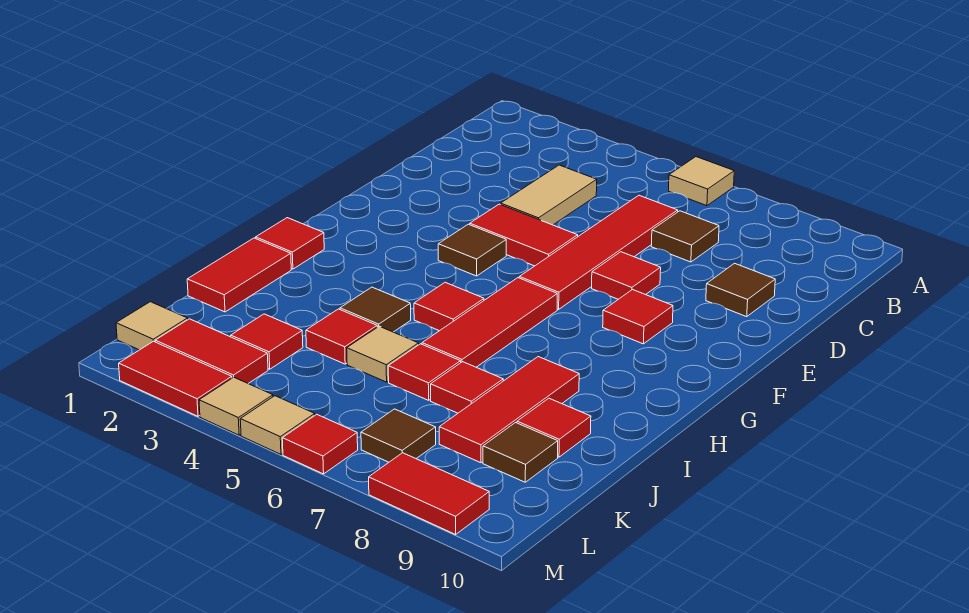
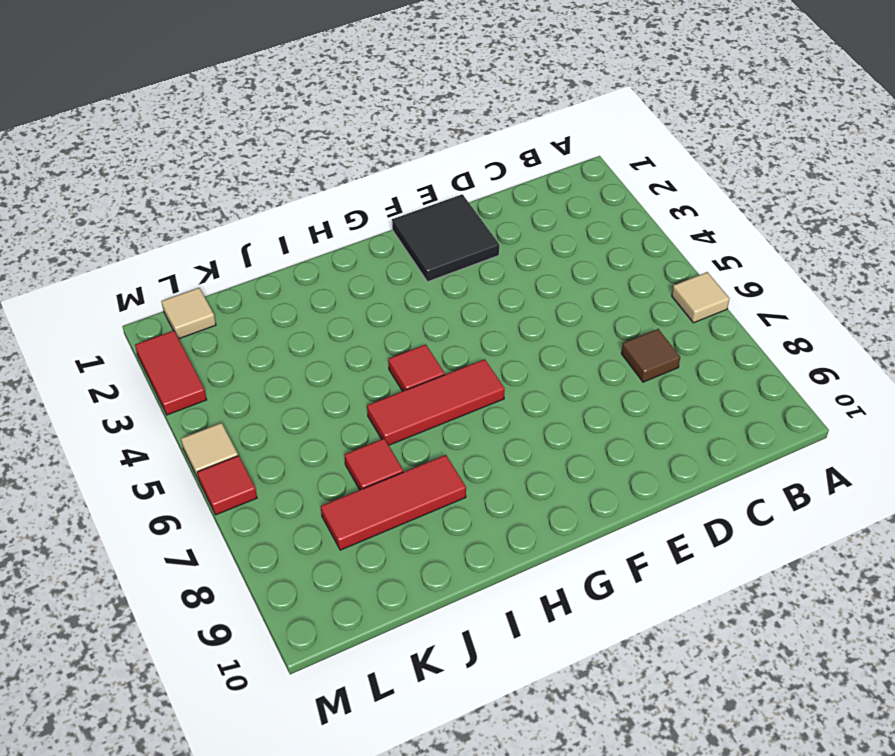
black 2x2 tile [392,194,499,282] -> none
none -> tan 1x2 tile [501,165,597,225]
none -> red 1x4 tile [519,195,678,309]
none -> brown 1x1 tile [706,263,775,317]
none -> red 1x2 tile [470,204,578,266]

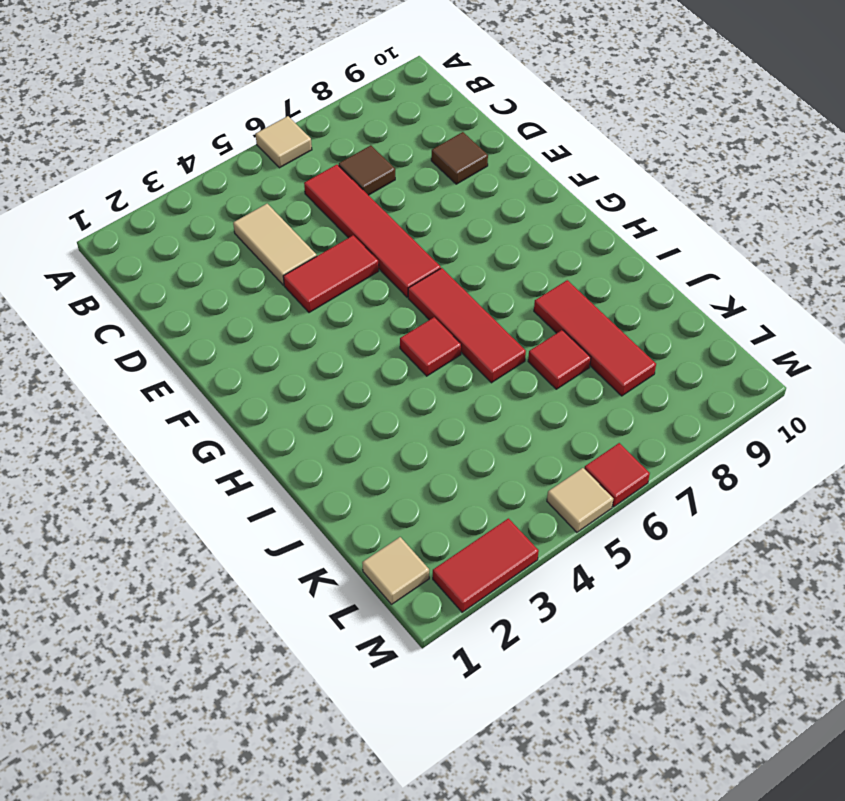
none -> red 1x1 tile [592,252,661,299]
none -> brown 1x1 tile [438,224,506,276]
none -> red 1x1 tile [603,290,673,344]
none -> red 1x1 tile [256,218,324,269]

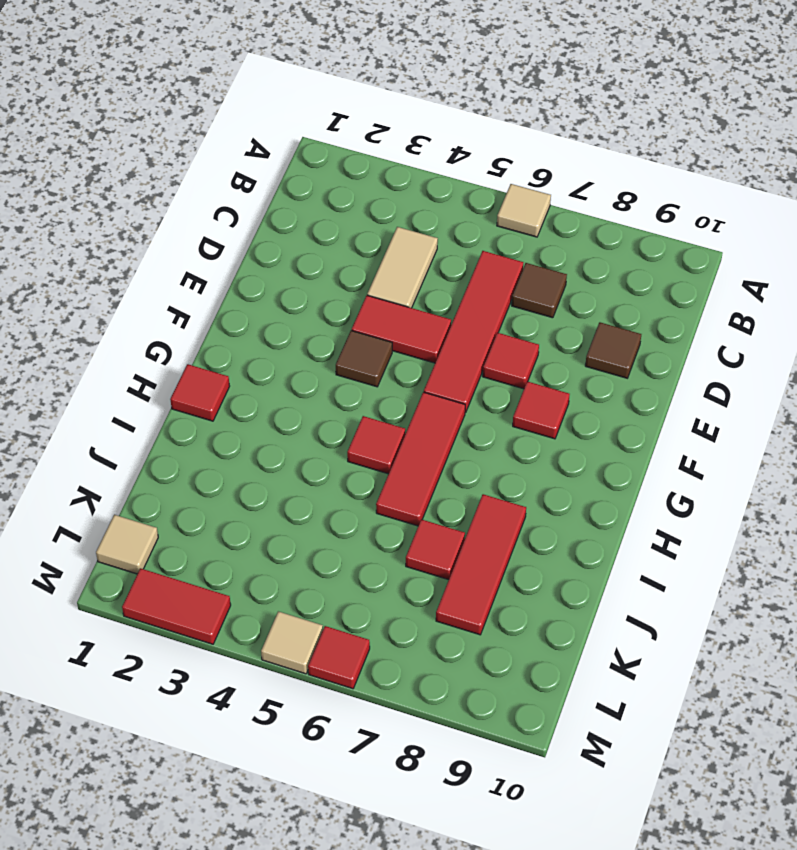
none -> red 1x2 tile [187,238,291,312]
none -> brown 1x1 tile [340,287,411,332]
none -> red 1x1 tile [306,309,377,364]
none -> tan 1x1 tile [347,326,419,382]

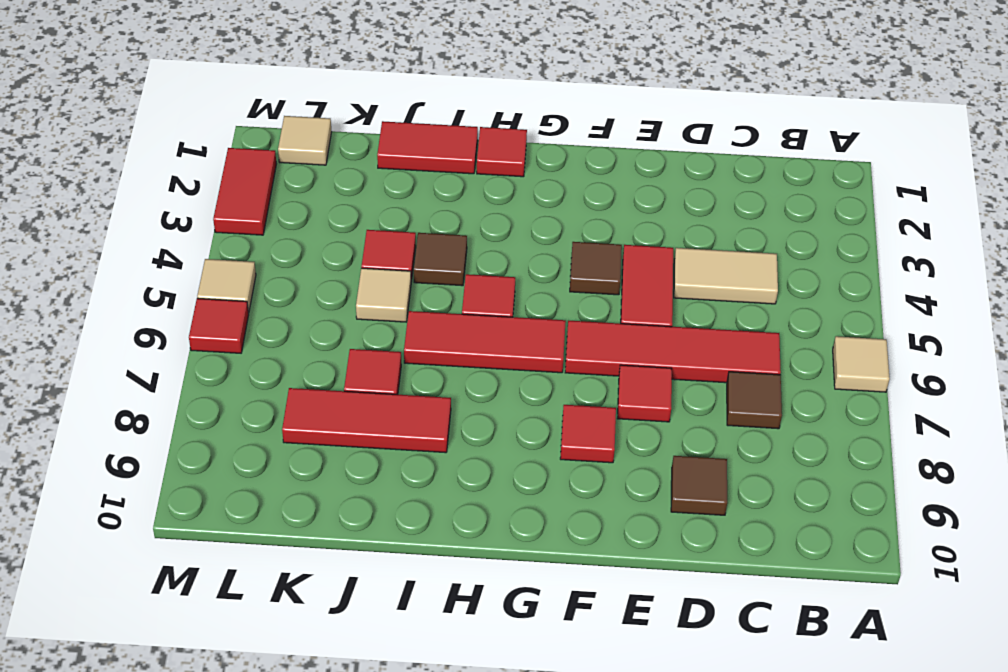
none -> red 1x1 tile [388,344,461,400]
none -> red 1x1 tile [517,398,591,457]
none -> red 1x1 tile [231,314,303,369]
none -> brown 1x1 tile [483,423,558,482]

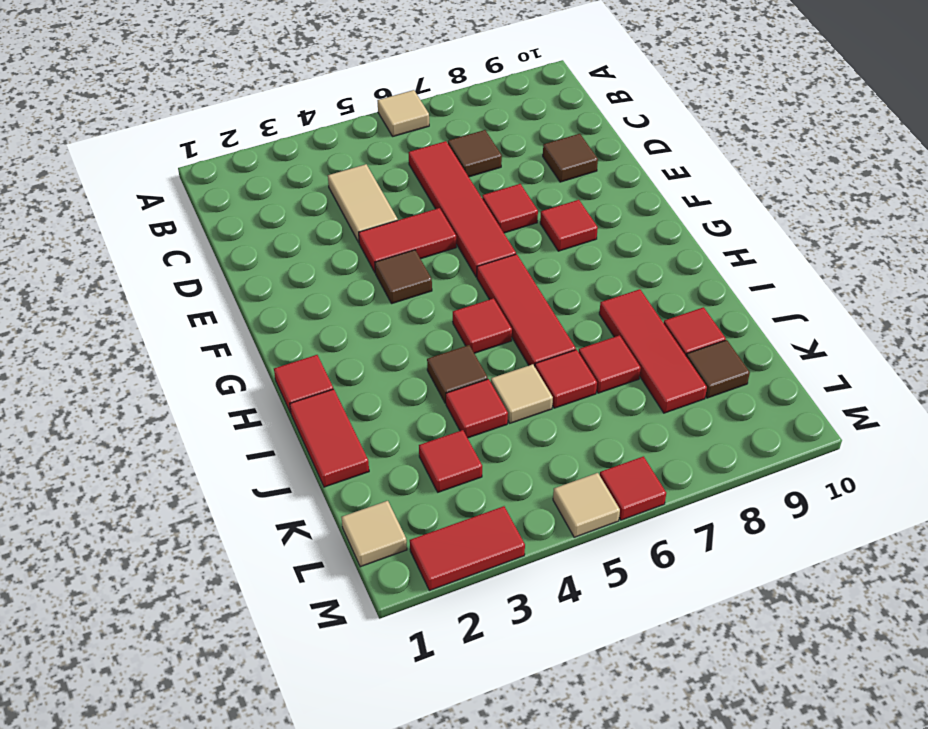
none -> red 1x2 tile [155,319,268,384]
none -> brown 1x1 tile [361,409,436,462]
none -> tan 1x1 tile [199,377,273,435]
none -> red 1x2 tile [369,453,489,534]

